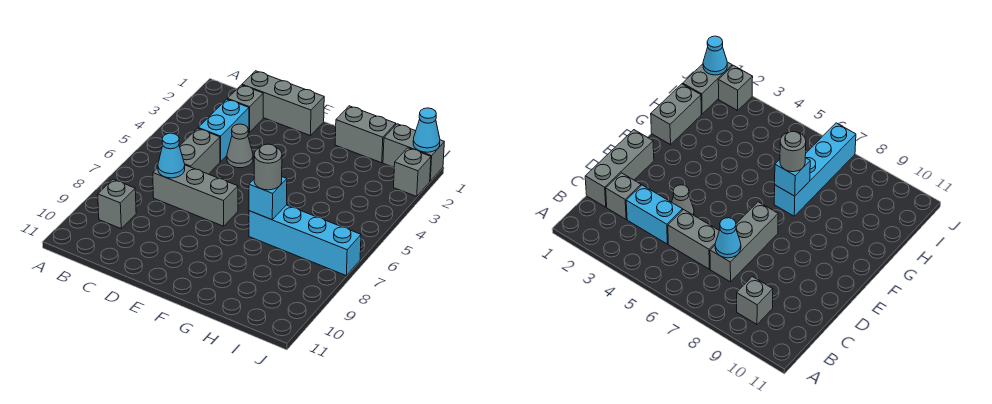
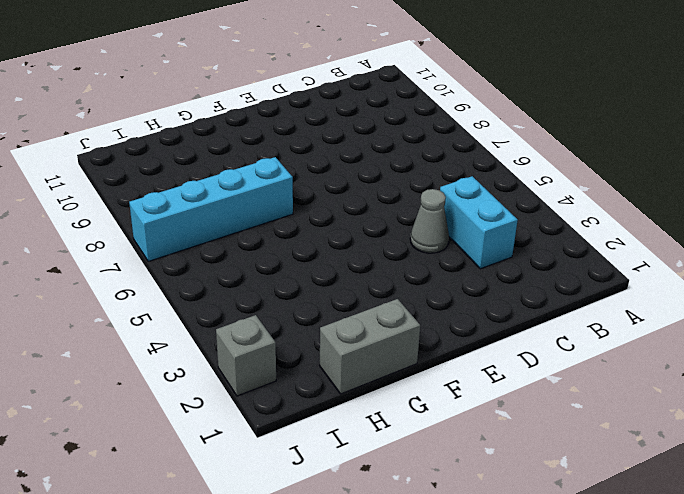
none -> grey 1x1 brick [98,179,136,228]
none -> grey 1x3 brick [242,71,324,136]
none -> grey 1x1 brick [228,85,263,132]

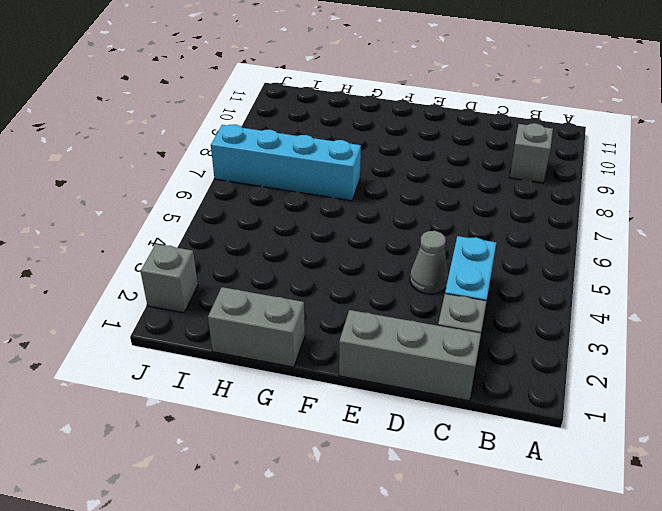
none -> grey 1x2 brick [180,128,220,174]
none -> grey 1x3 brick [153,165,238,226]
none -> grey 1x2 brick [383,124,444,181]

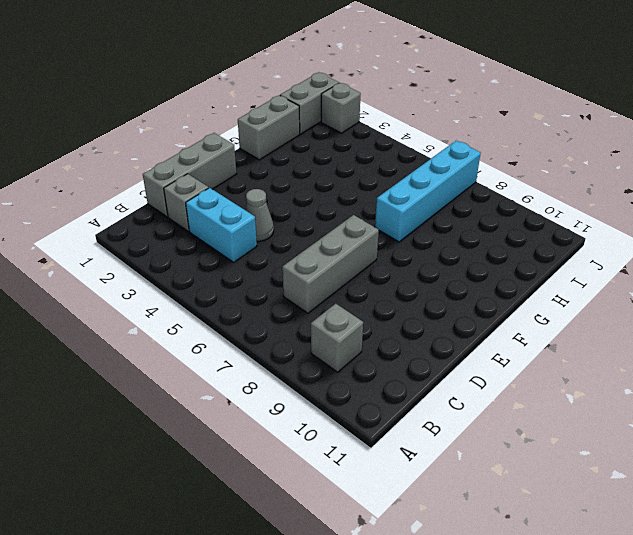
none -> grey 1x2 brick [180,128,220,174]
none -> cyan 1x1 cone [158,133,185,178]
none -> cyan 1x1 brick [249,177,287,220]

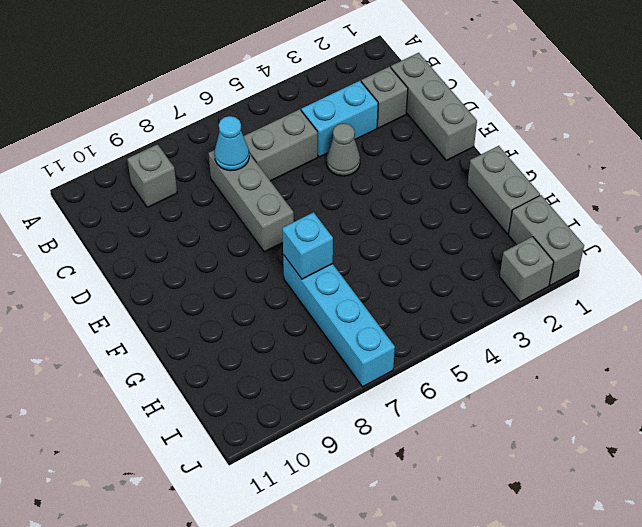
none -> cyan 1x1 cone [413,108,440,152]
none -> grey 1x1 round brick [254,144,282,190]

